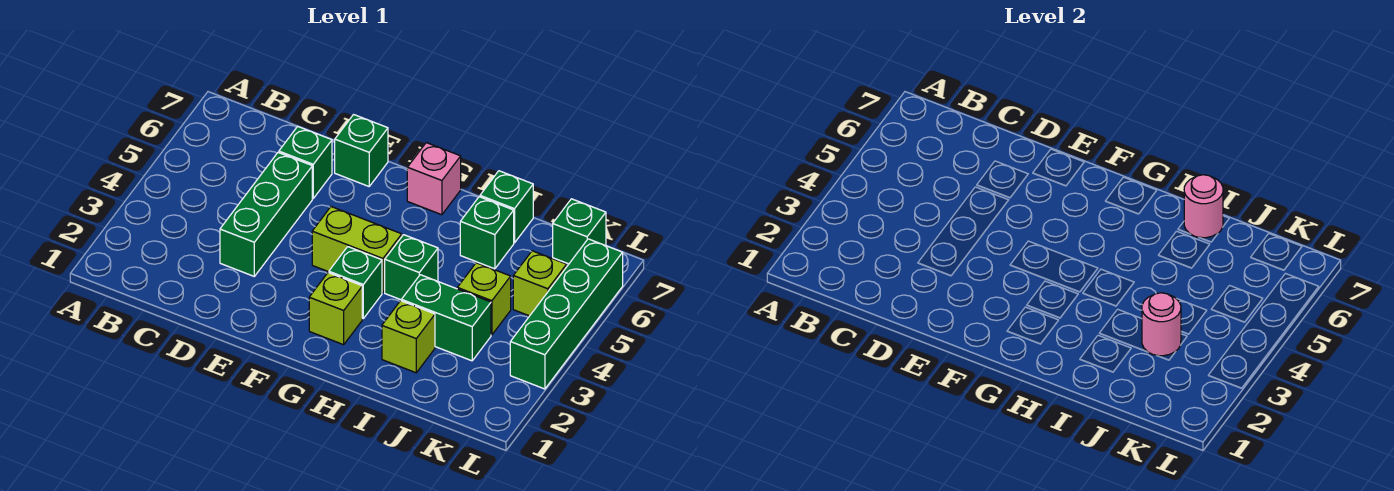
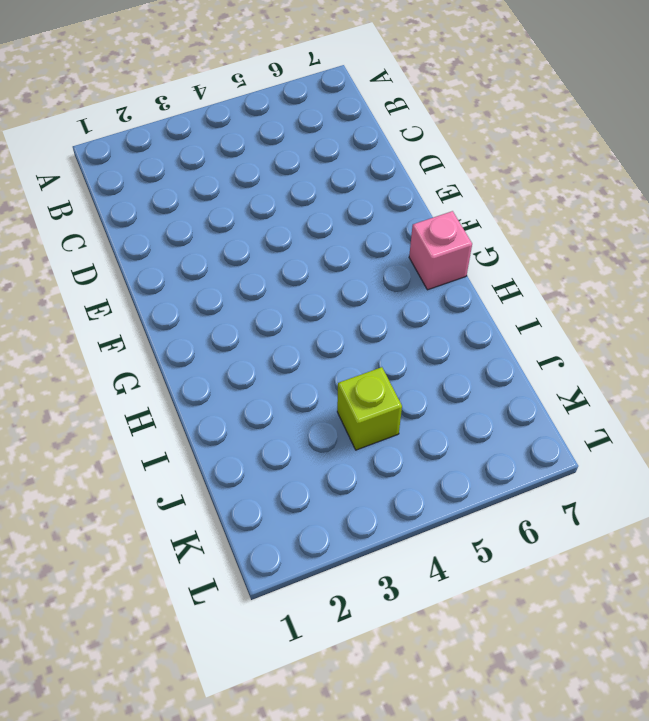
none -> green 1x3 brick [220,153,312,276]
none -> green 1x1 brick [279,126,332,198]
none -> green 1x1 brick [335,115,388,186]

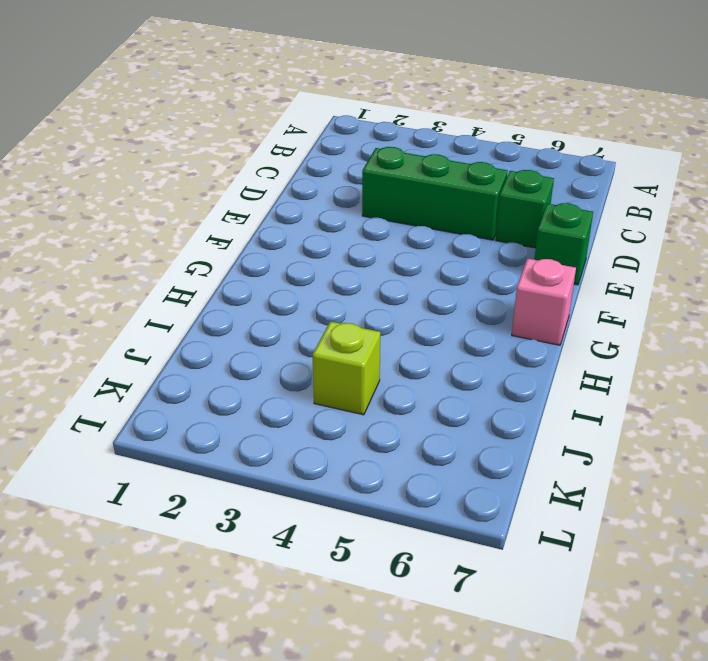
none -> lime 1x2 brick [312,207,402,293]
none -> lime 1x1 brick [309,273,362,345]
none -> green 1x1 brick [329,247,382,318]

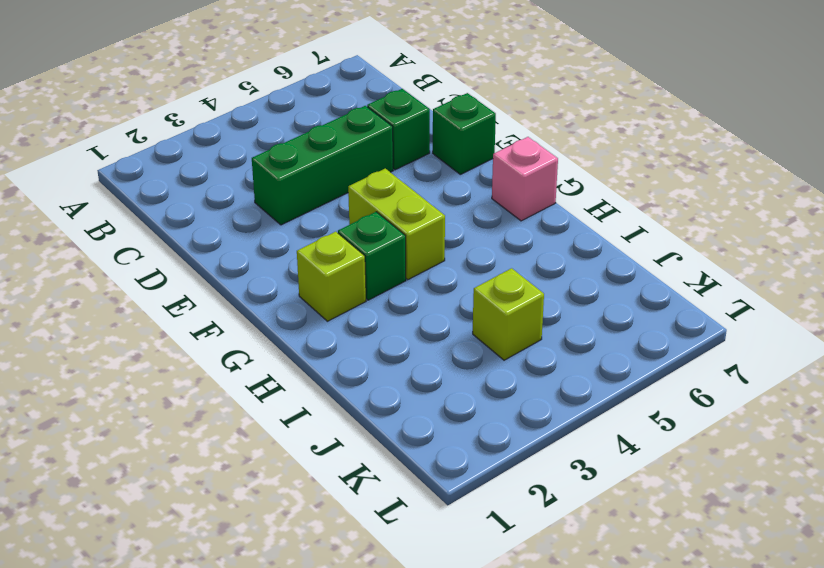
none -> green 1x1 brick [385,235,438,300]
none -> lime 1x1 brick [382,301,435,373]
none -> green 1x2 brick [401,275,491,361]

